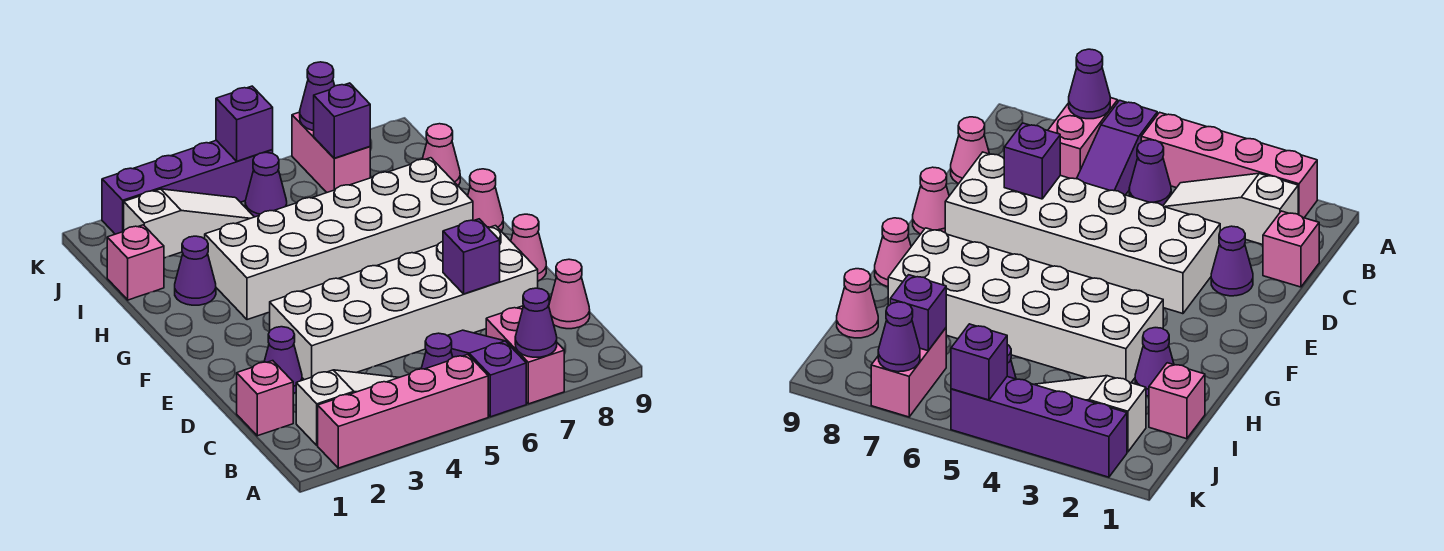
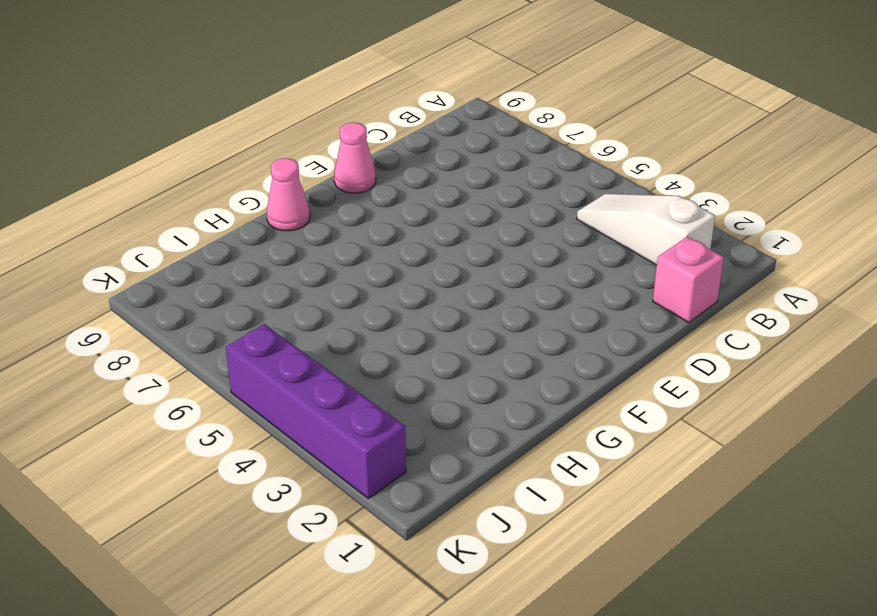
none -> pink 1x4 brick [318,354,488,468]
none -> purple 1x3 slope [447,330,526,417]
none -> pink 1x2 brick [486,306,564,404]

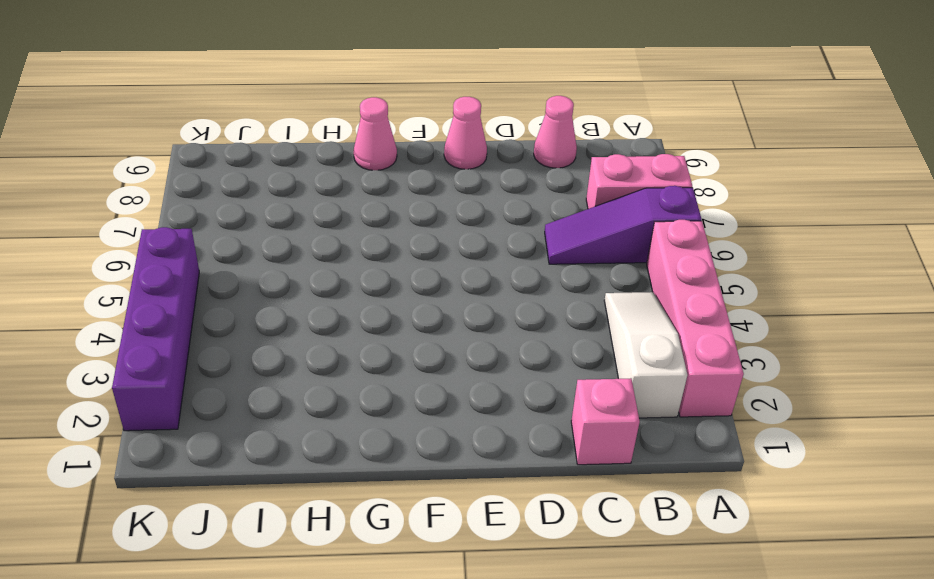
none -> purple 1x1 cone [421,333,453,369]
none -> purple 1x1 cone [264,327,302,393]
none -> white 2x6 brick [270,226,538,380]

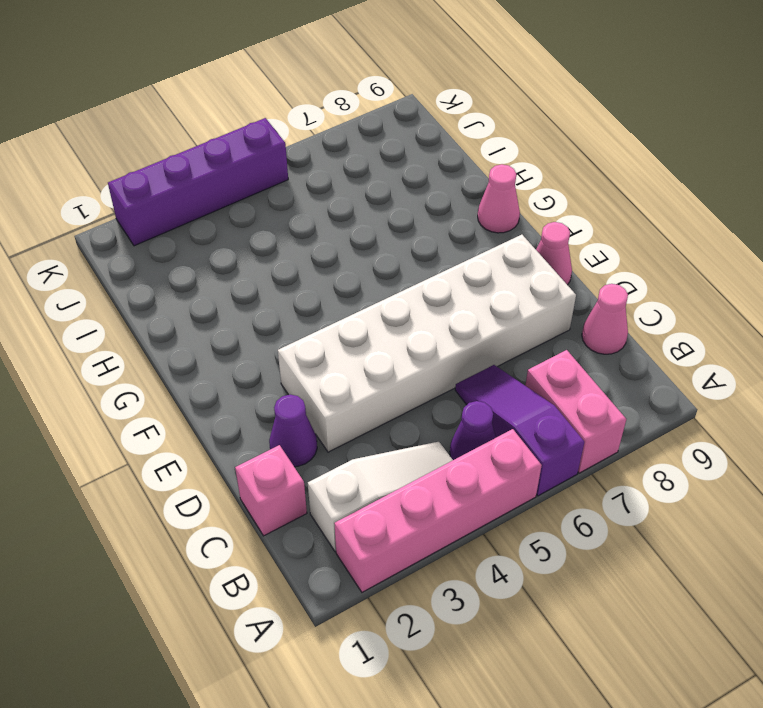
none -> white 2x6 brick [205,158,473,320]
none -> purple 1x1 cone [175,236,216,305]
none -> pink 1x1 brick [107,225,164,300]

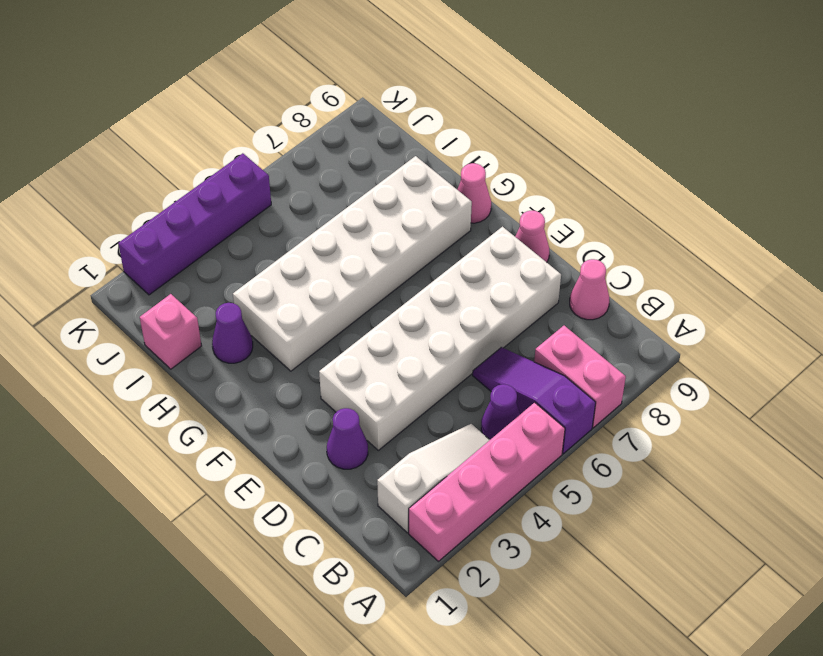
none -> pink 1x1 brick [237,361,293,436]
none -> pink 1x1 cone [423,124,460,186]
none -> white 1x3 slope [124,189,254,258]

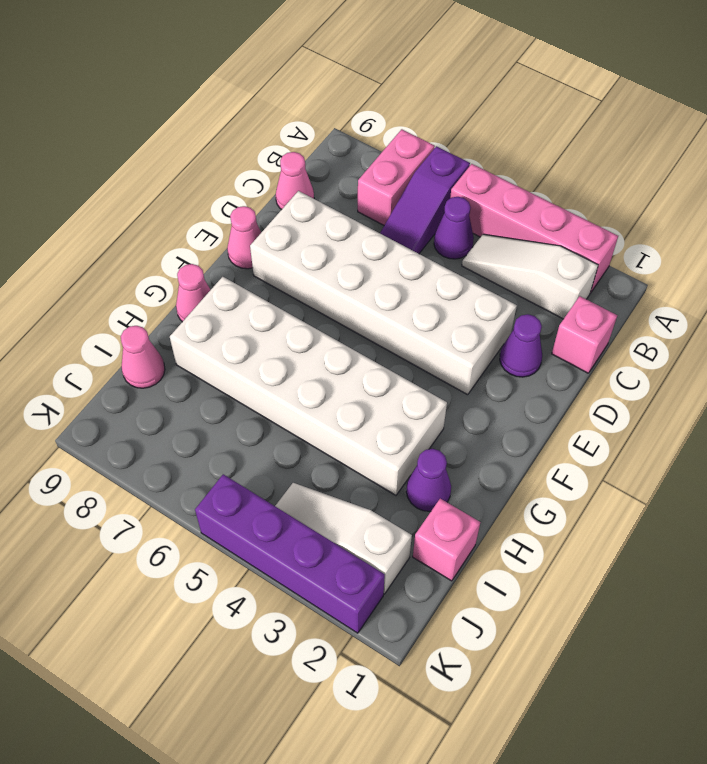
none -> purple 1x1 cone [245,152,287,217]
none -> pink 1x2 brick [292,112,370,192]
none -> purple 1x1 cone [515,288,557,357]

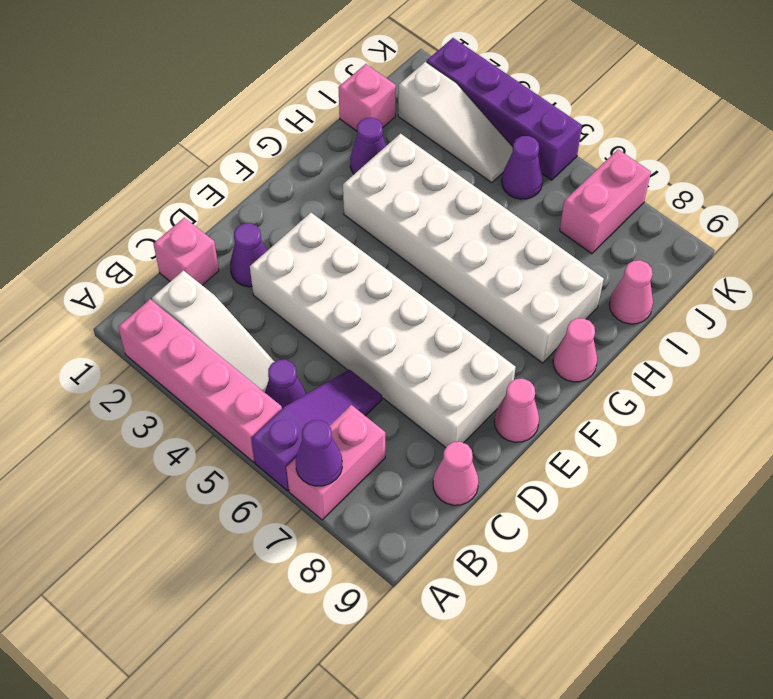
none -> purple 1x1 brick [443,219,500,294]
none -> purple 1x1 brick [314,83,370,158]
none -> purple 1x1 brick [216,86,273,161]

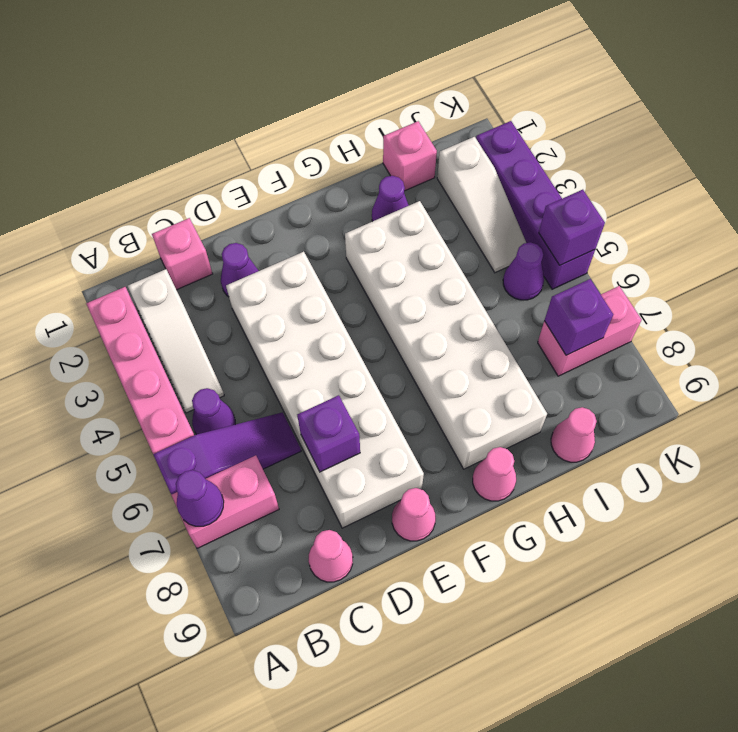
none -> purple 1x1 cone [300,62,335,130]

